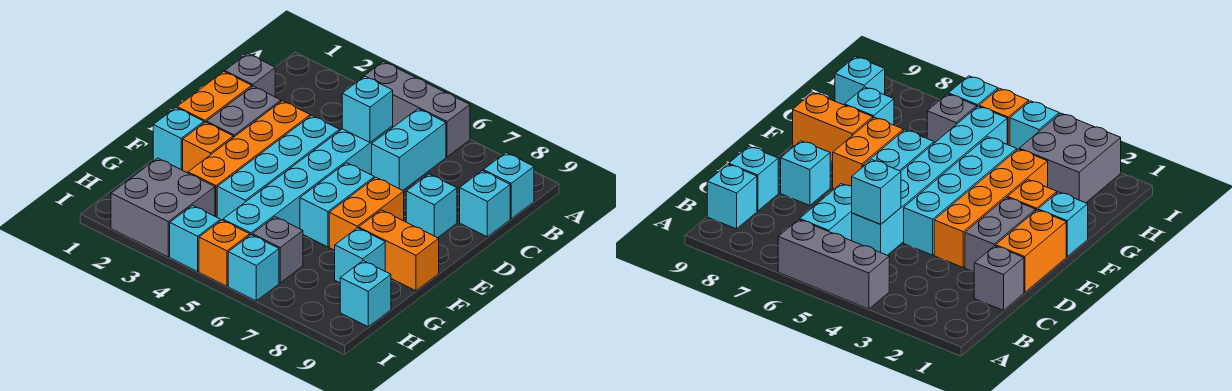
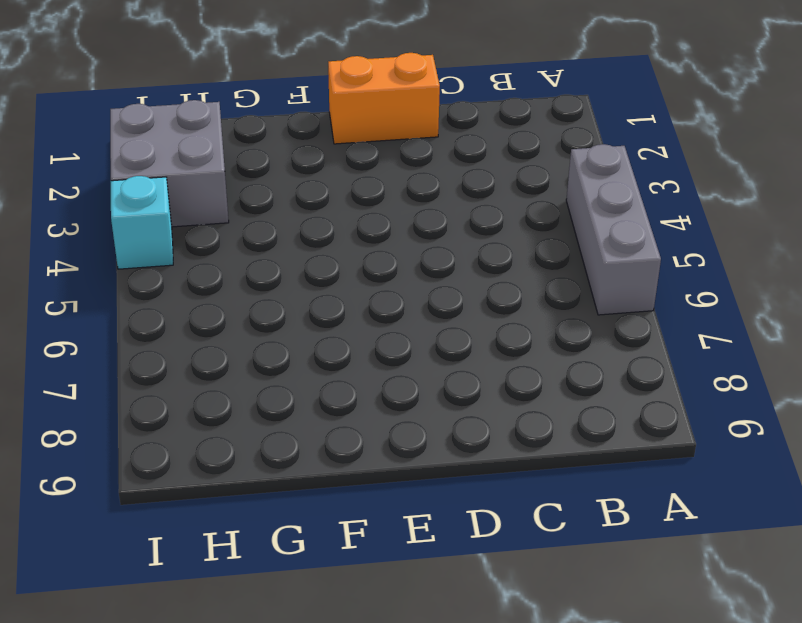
none -> cyan 1x2 brick [372,109,446,190]
none -> cyan 1x1 brick [483,153,534,219]
none -> grey 1x1 brick [225,54,275,97]

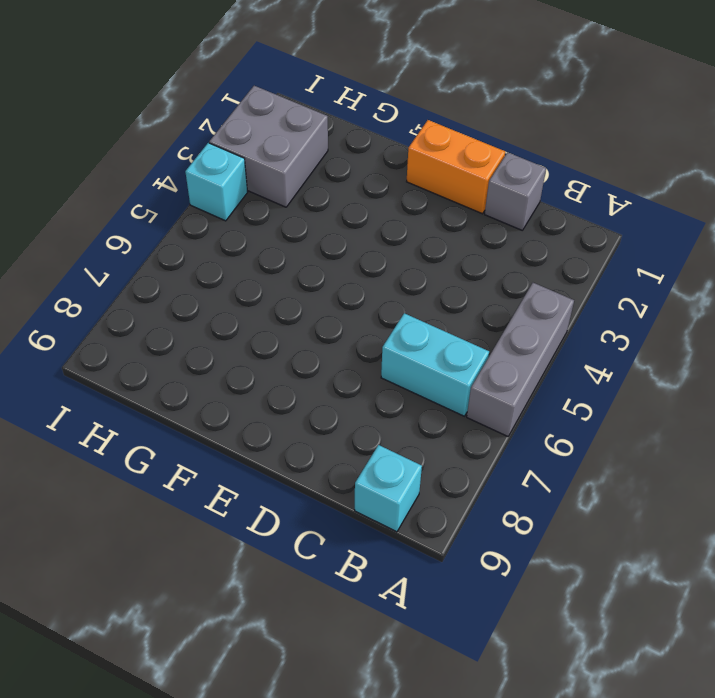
none -> cyan 1x6 brick [223,126,393,235]
none -> cyan 1x1 brick [460,171,510,237]
none -> grey 1x2 brick [206,86,281,137]

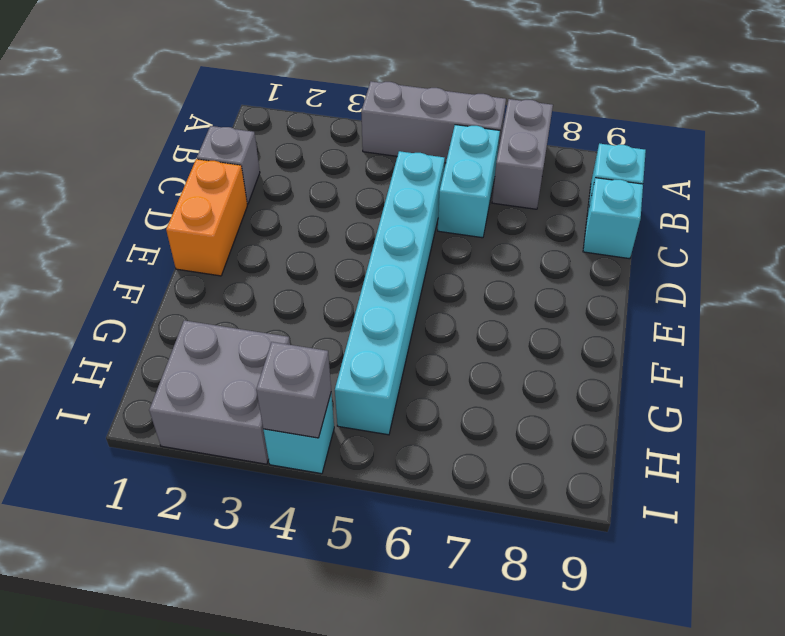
grey 1x2 brick [492,99,553,209] -> grey 1x2 brick moved to [206,86,281,137]
grey 1x1 brick [256,342,331,438] -> grey 1x1 brick moved to [252,217,303,283]
none -> orange 1x4 brick [188,101,310,217]
none -> cyan 1x4 brick [217,115,340,221]
none -> cyan 1x1 brick [406,174,457,238]

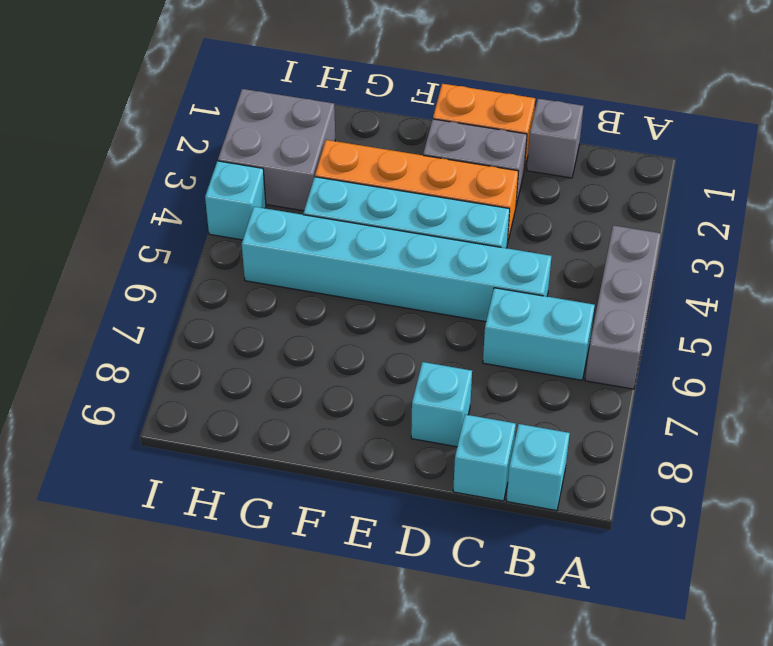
none -> cyan 1x2 brick [300,163,374,247]
none -> orange 1x2 brick [329,177,404,250]
none -> cyan 1x1 brick [153,108,204,170]

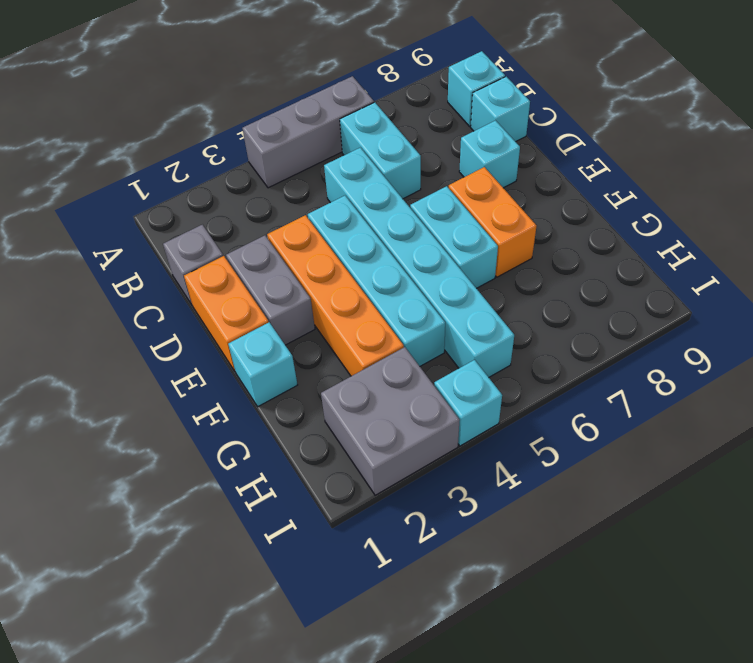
none -> orange 1x1 brick [183,122,233,173]
none -> orange 1x2 brick [359,210,439,291]
none -> cyan 1x1 brick [335,228,385,283]

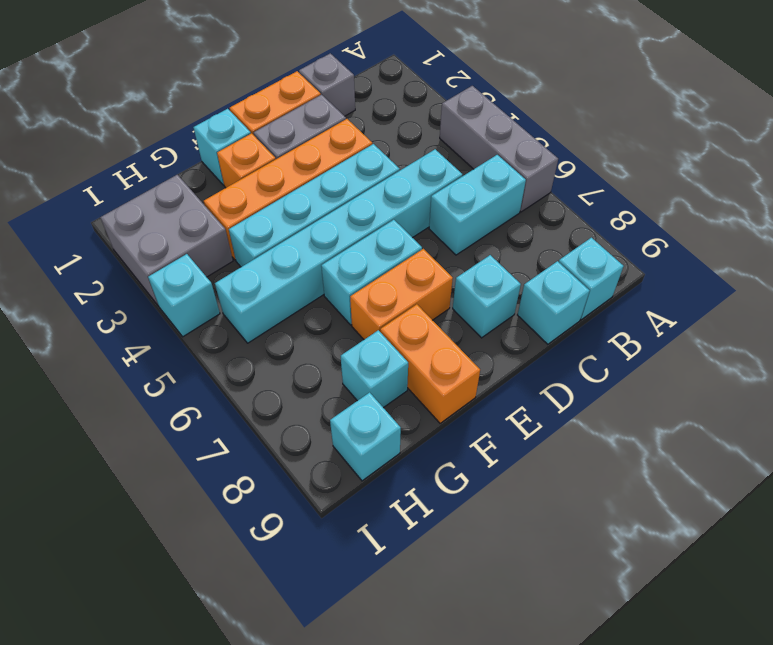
none -> grey 1x1 brick [252,217,303,283]
none -> orange 1x1 brick [199,220,250,286]
none -> cyan 1x1 brick [228,235,279,301]

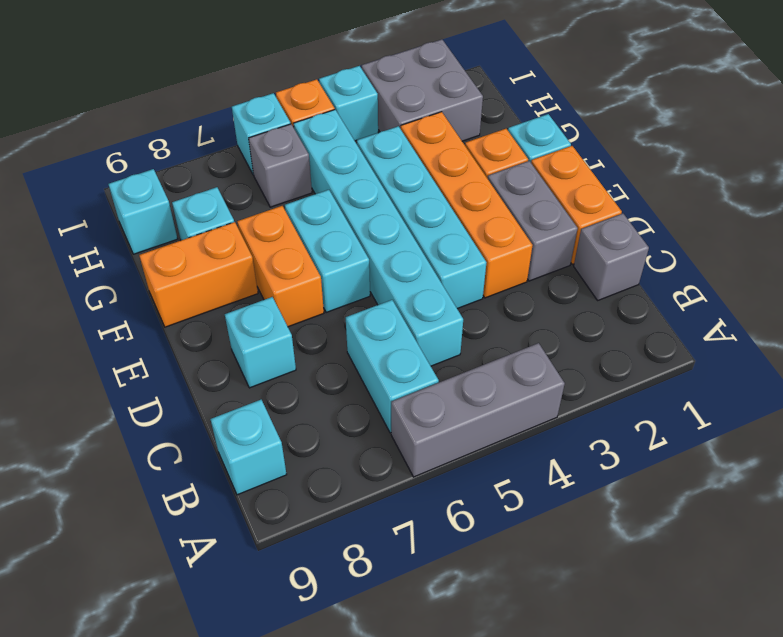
none -> cyan 1x1 brick [460,171,510,237]
none -> cyan 1x1 brick [342,76,393,142]

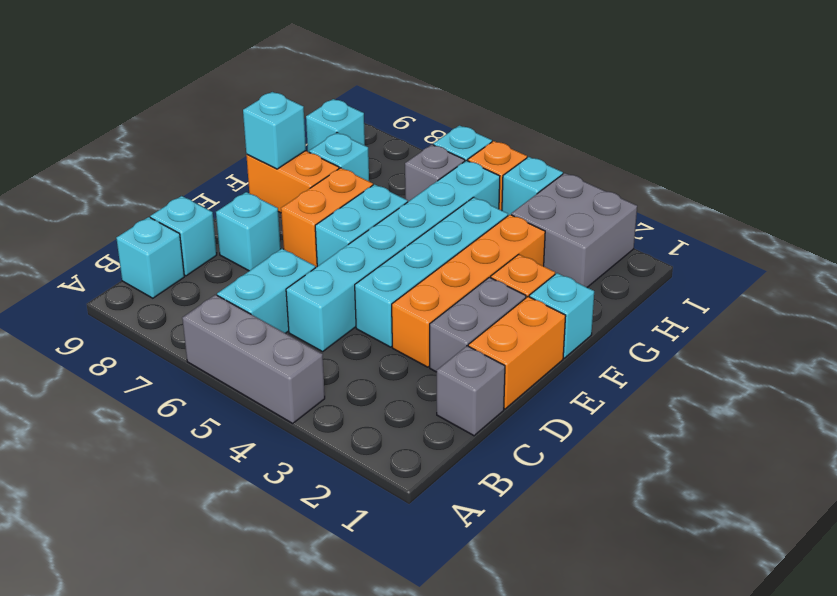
cyan 1x1 brick [243,92,306,169] -> cyan 1x1 brick moved to [342,76,393,142]

